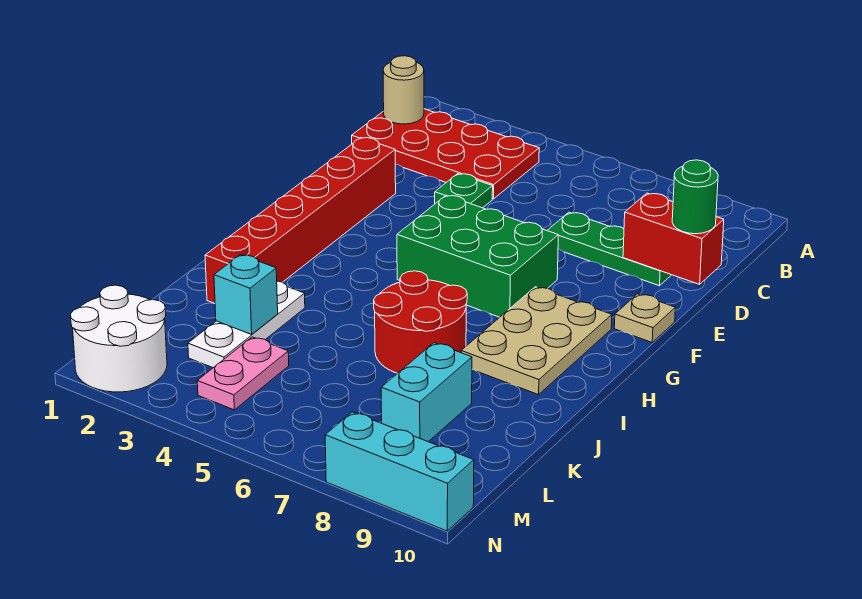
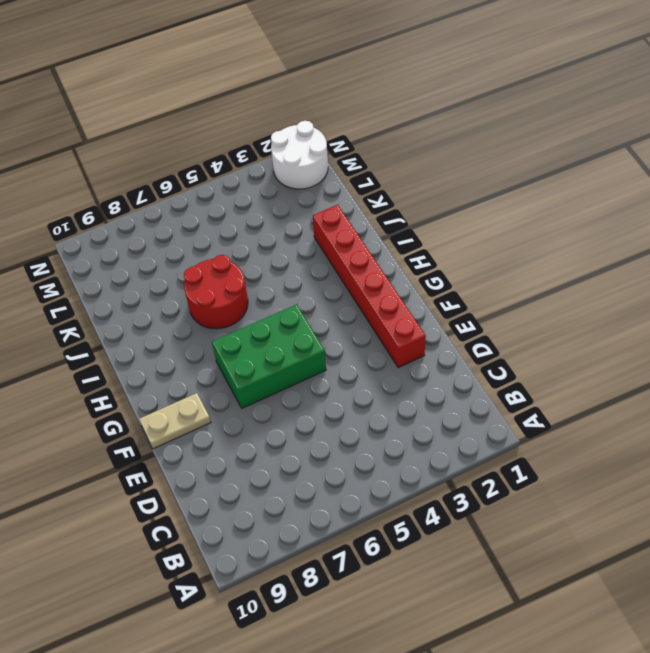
tan 1x2 plate [139,393,211,449] -> tan 1x1 plate [614,294,675,342]
none -> red 2x4 plate [352,109,539,199]
none -> green 1x1 plate [435,174,493,208]
none -> green 1x3 plate [547,212,671,286]

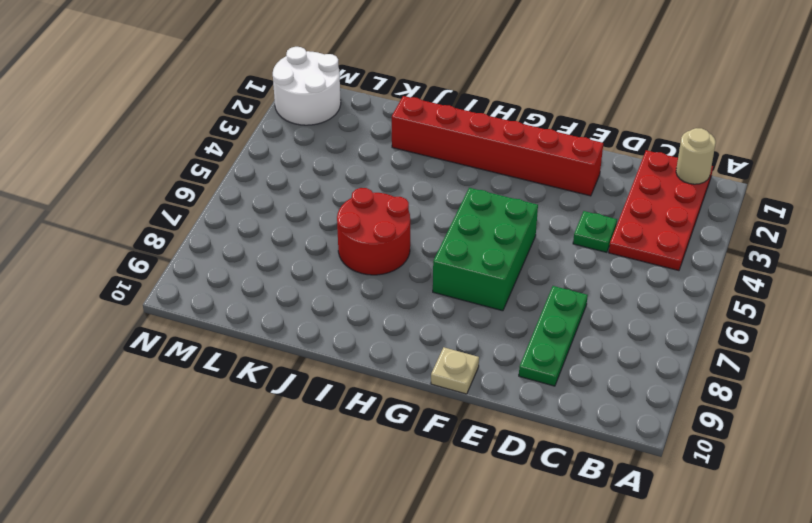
none -> tan 2x3 plate [461,287,612,395]
none -> white 1x3 plate [188,281,305,368]
none -> cyan 1x2 brick [381,343,472,442]

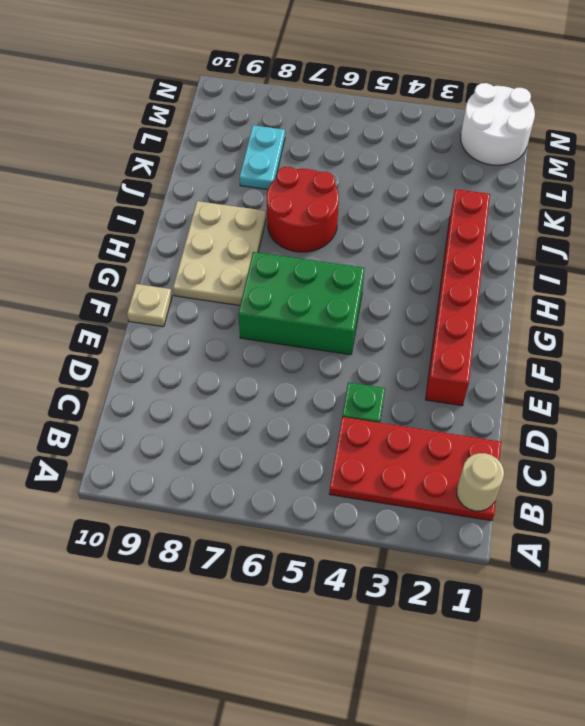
cyan 1x2 plate [239,125,285,190] -> cyan 1x2 brick [381,343,472,442]
none -> green 1x3 plate [547,212,671,286]
none -> white 1x3 plate [188,281,305,368]
none -> pink 1x2 plate [197,337,289,410]

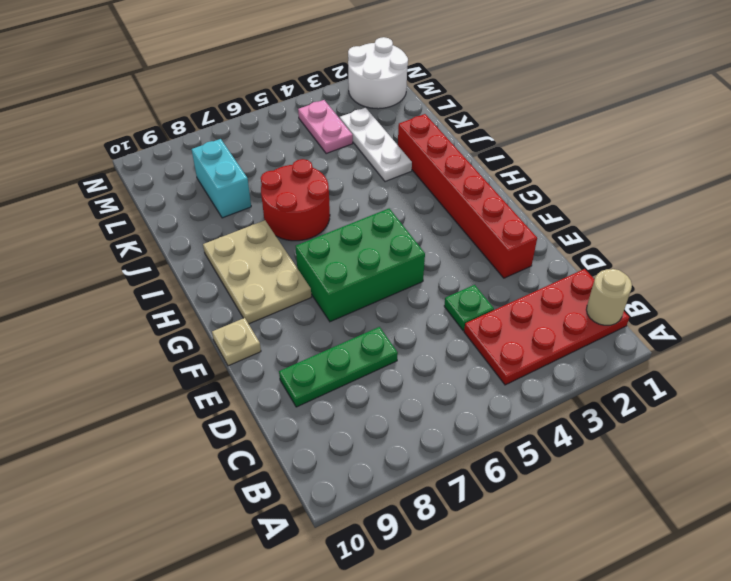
none -> cyan 1x3 brick [325,412,474,531]
none -> red 1x2 brick [623,193,724,284]
none -> cyan 1x1 brick [214,255,278,334]

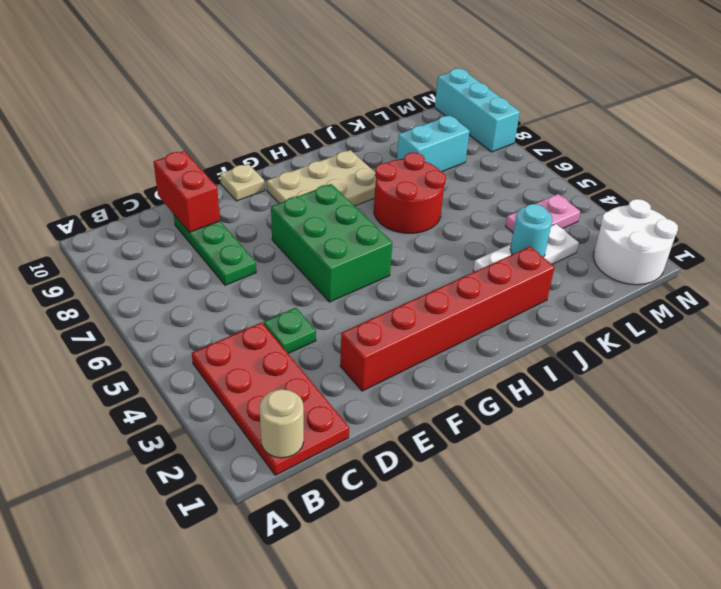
cyan 1x1 round brick [510,204,552,257] -> cyan 1x1 brick [214,255,278,334]
none -> green 1x1 round brick [672,160,718,234]

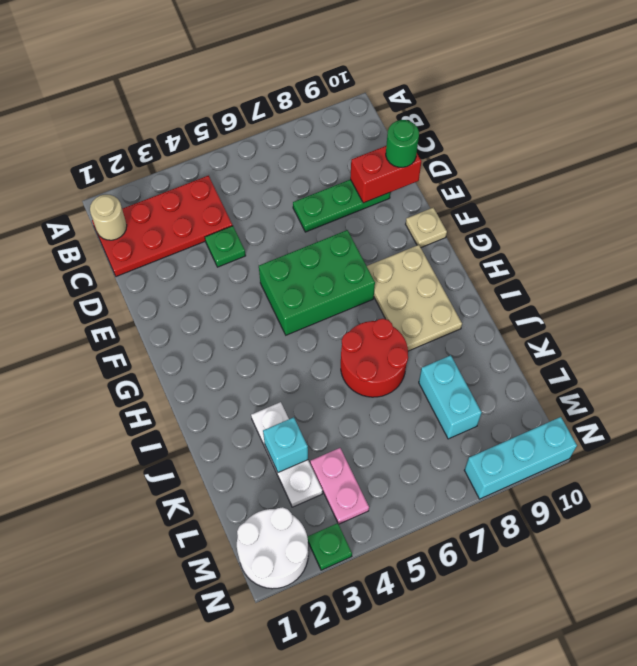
green 1x1 plate [307,523,352,570] -> none
none -> red 1x6 brick [205,138,396,304]

